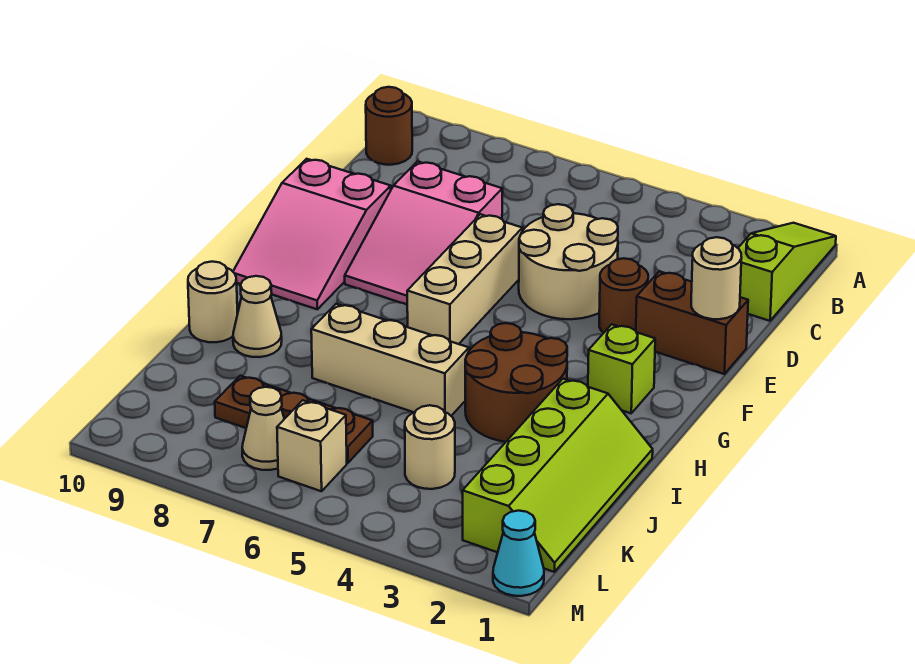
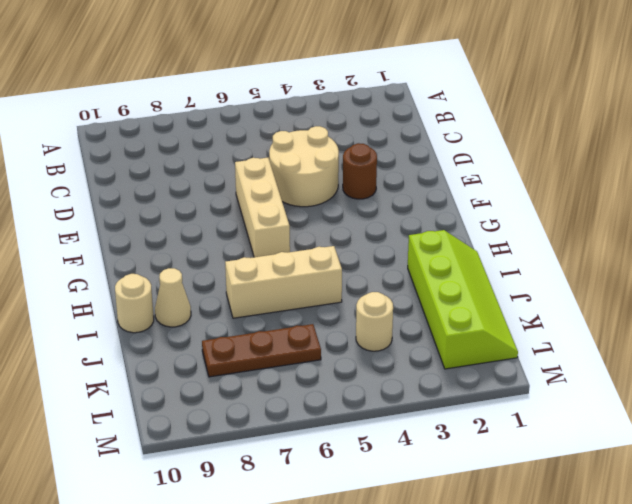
none -> lime 1x3 slope [738,223,836,321]
none -> brown 1x1 round brick [366,87,412,165]
none -> pink 2x3 slope [345,162,502,305]

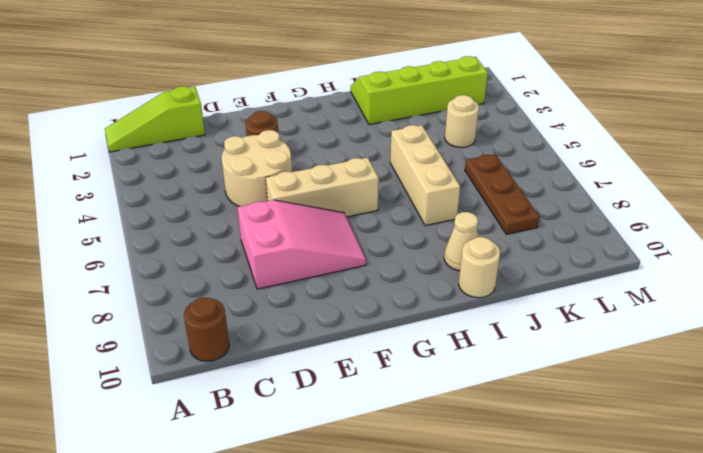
none -> brown 1x2 brick [636,271,748,374]
none -> pink 2x3 slope [233,159,391,309]
none -> lime 1x1 brick [588,324,655,413]

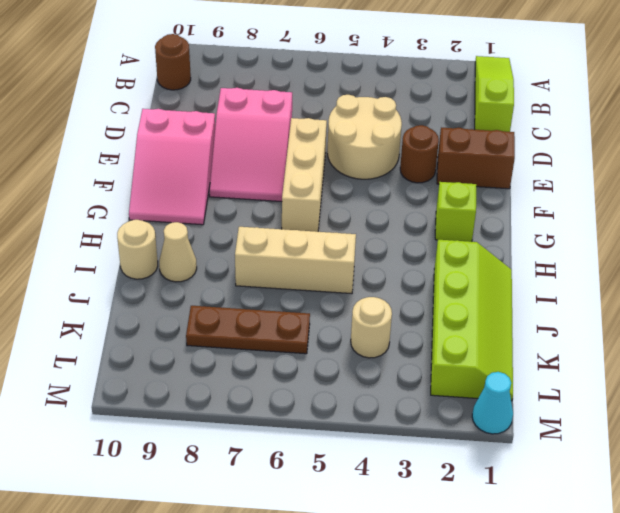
none -> brown 2x2 round brick [465,323,567,442]
none -> tan 1x1 brick [277,400,347,491]
none -> tan 1x1 cone [242,387,284,470]

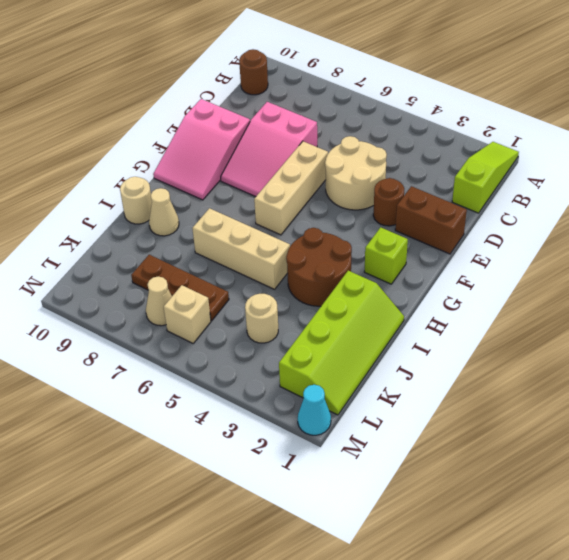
none -> tan 1x1 round brick [691,237,742,319]

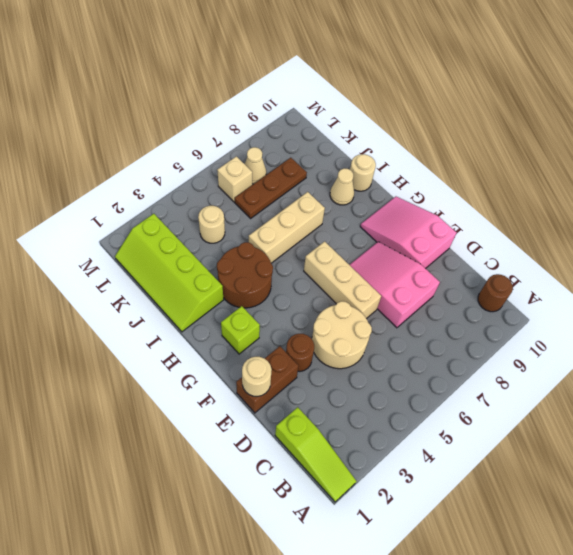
none -> cyan 1x1 cone [493,511,544,596]

